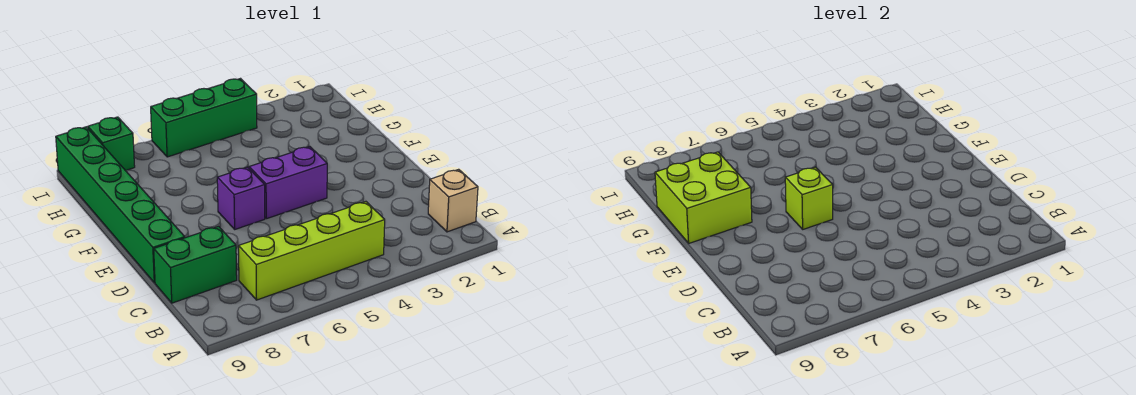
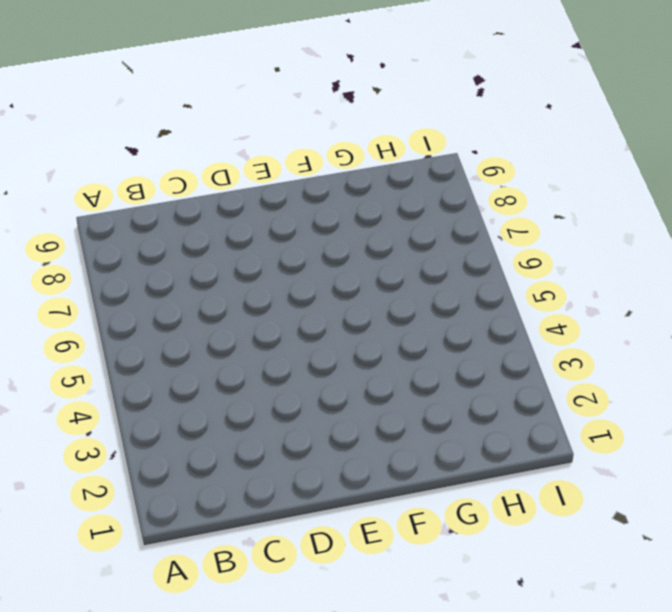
none -> tan 1x1 brick [428,169,478,232]
none -> lime 1x4 brick [239,202,385,300]

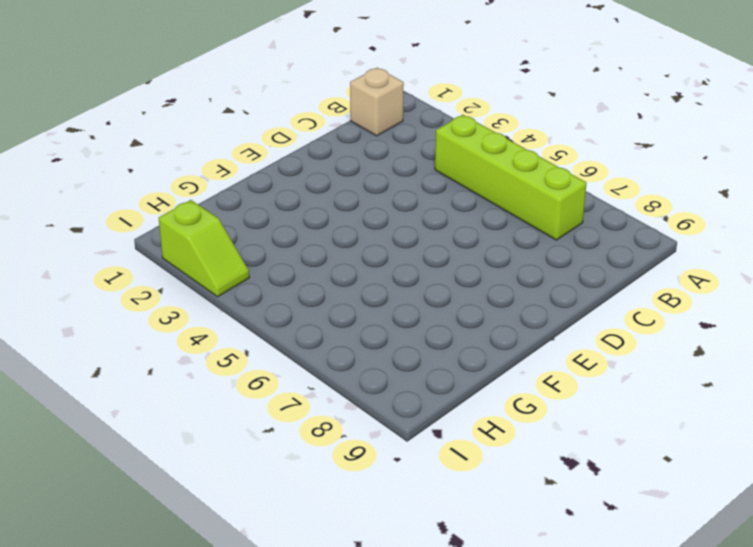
lime 1x2 slope [159,200,249,297] -> none
none -> green 1x2 brick [154,226,237,303]
none -> green 1x6 brick [56,127,185,283]

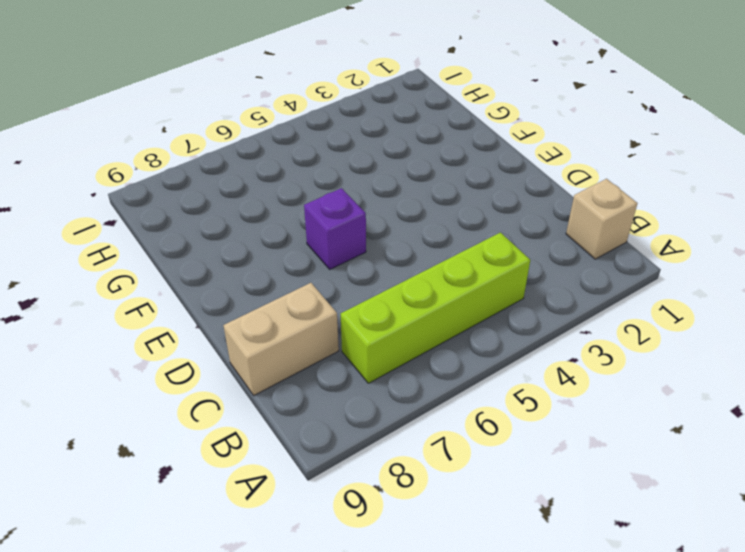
tan 1x2 brick [223,283,339,395] -> green 1x2 brick [154,226,237,303]
none -> green 1x6 brick [56,127,185,283]
none -> purple 1x2 brick [249,147,327,219]

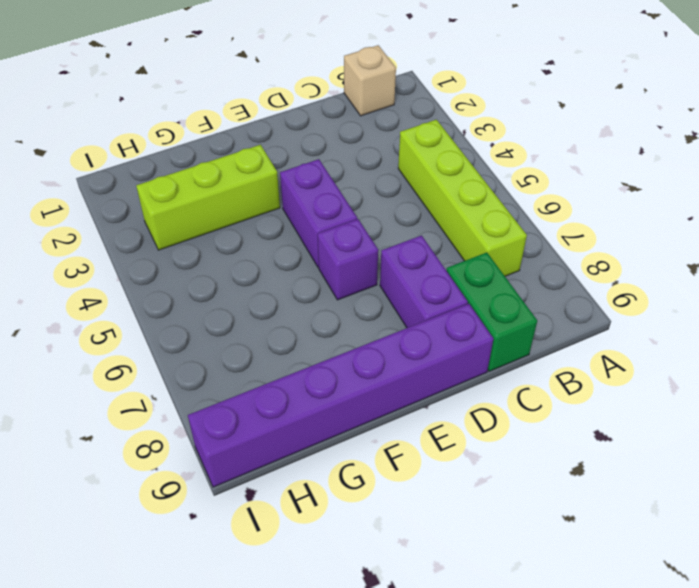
purple 1x2 brick [380,236,468,328] -> none
purple 1x6 brick [188,304,493,487] -> green 1x6 brick [56,127,185,283]
lime 1x3 brick [136,145,280,250] -> none
none -> green 1x3 brick [151,79,257,157]
none -> green 1x1 brick [88,117,135,170]

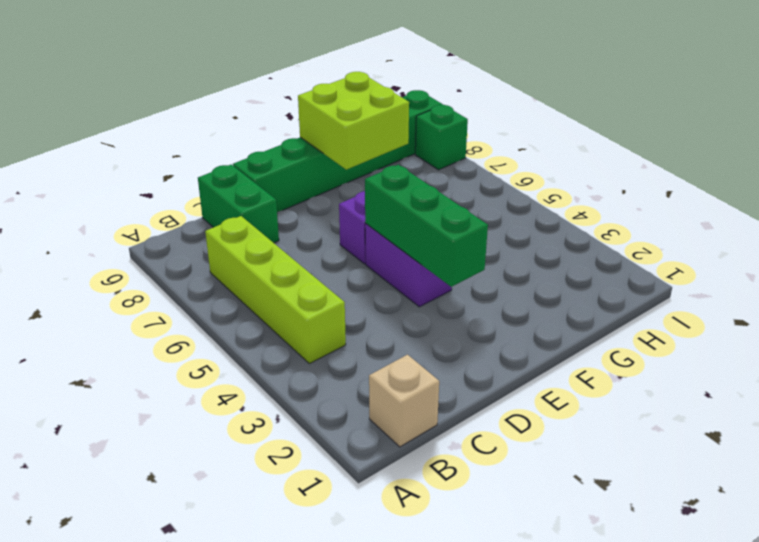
green 1x3 brick [365,165,488,287] -> green 1x3 brick moved to [151,79,257,157]
none -> lime 1x1 brick [785,167,833,229]

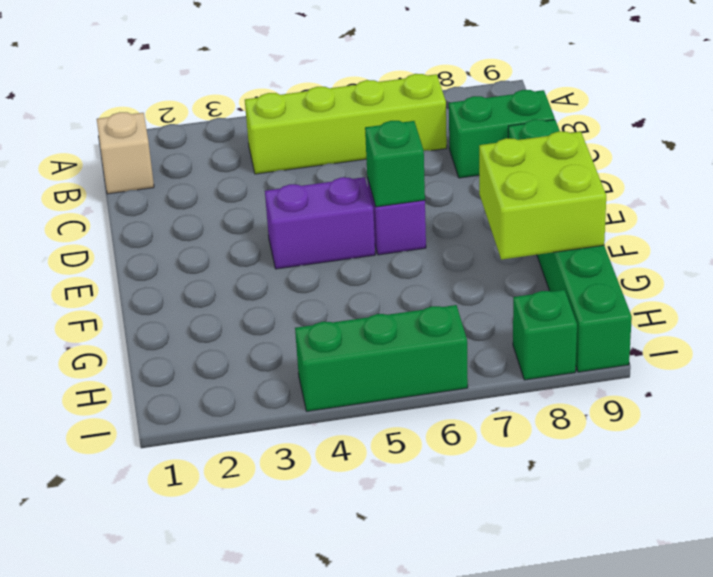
green 1x1 brick [365,121,425,207] -> lime 1x1 brick [785,167,833,229]

